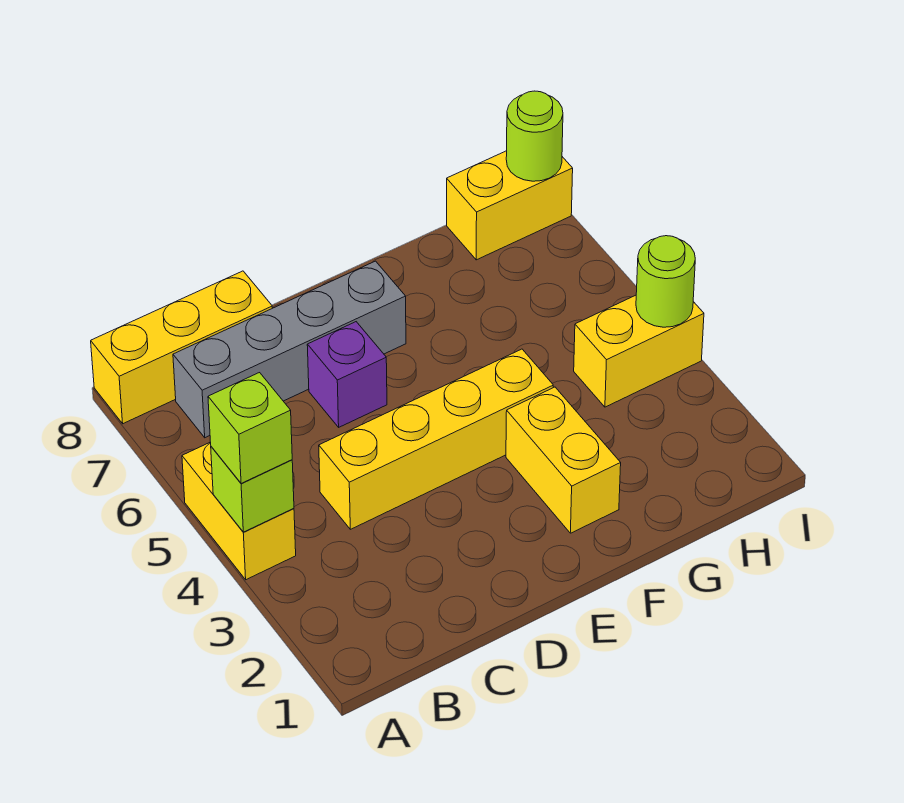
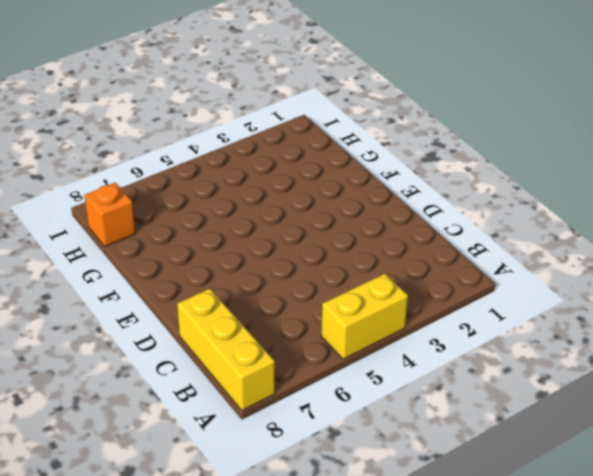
orange 1x1 brick [84,183,135,246] -> yellow 1x2 brick [447,151,573,260]
none -> grey 1x4 brick [173,261,406,438]
none -> yellow 1x4 brick [319,349,553,529]
none -> purple 1x1 brick [307,322,387,427]

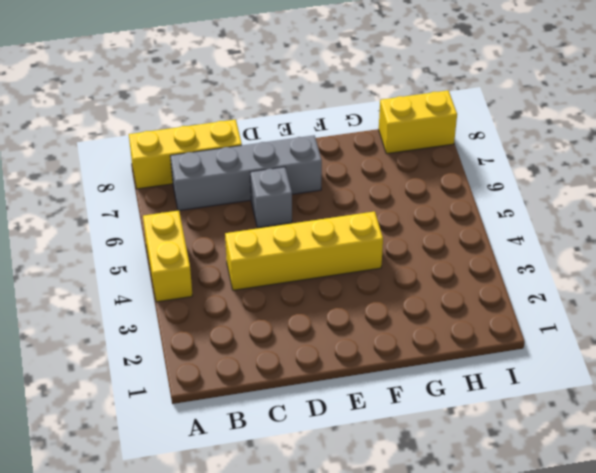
grey 1x1 brick [250,167,292,228] -> purple 1x1 brick [307,322,387,427]
none -> yellow 1x2 brick [506,387,621,533]
none -> yellow 1x2 brick [574,295,704,407]
none -> lime 1x1 brick [211,447,294,532]

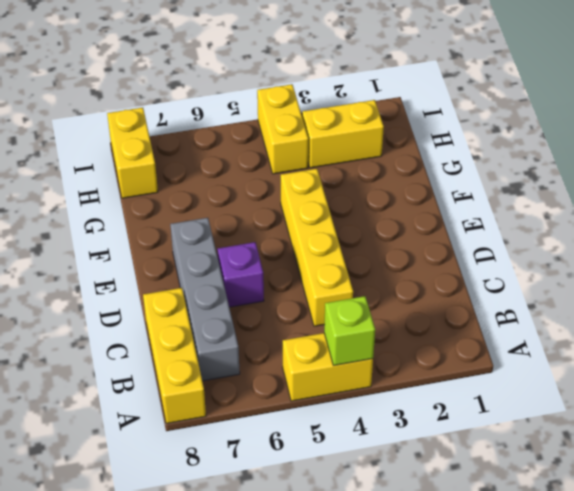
yellow 1x2 brick [302,100,384,168] -> yellow 1x2 brick moved to [506,387,621,533]
none -> lime 1x1 round brick [636,236,695,327]
none -> lime 1x1 round brick [506,91,563,181]
none -> lime 1x1 brick [208,373,292,484]

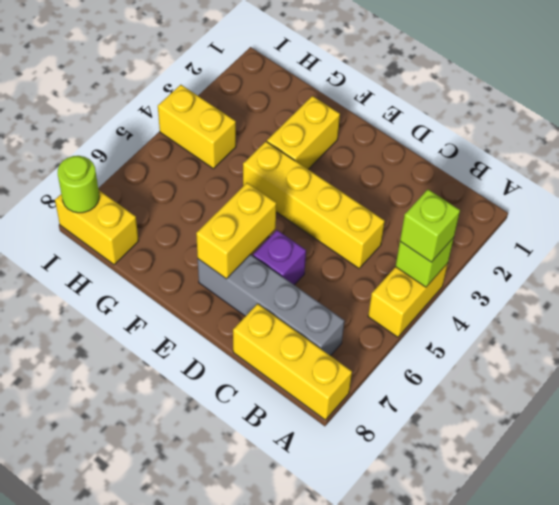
yellow 1x2 brick [196,183,276,279] -> none
none -> lime 1x1 round brick [636,236,695,327]

